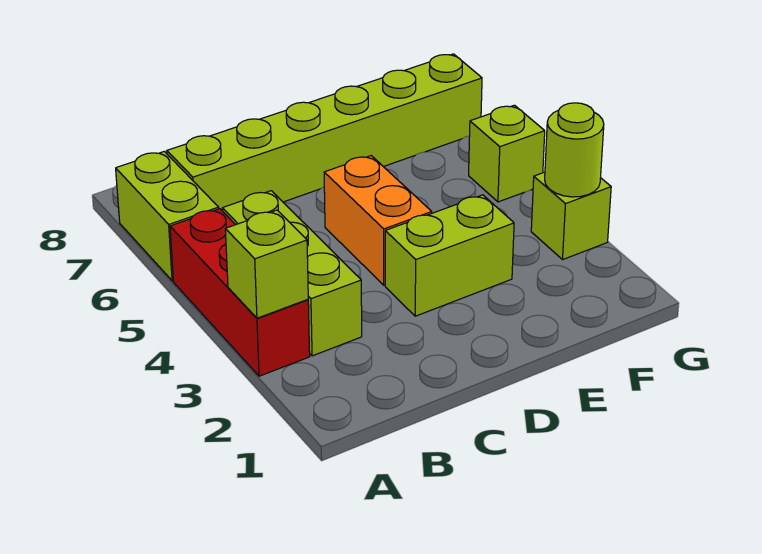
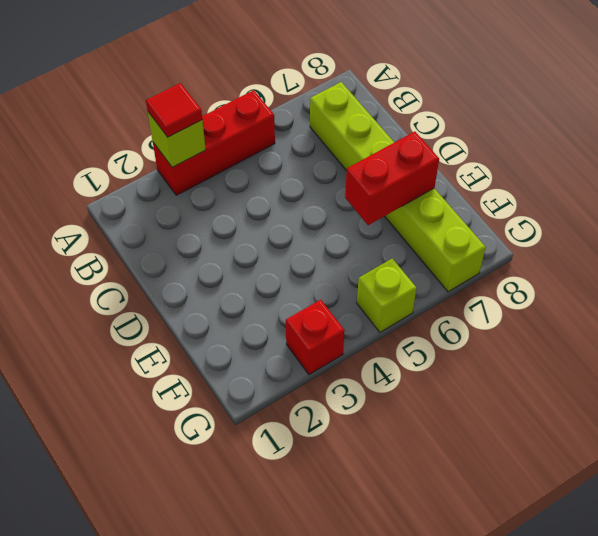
red 1x1 tile [146,83,202,137] -> none
red 1x2 brick [345,132,439,225] -> none
red 1x1 brick [286,300,345,375] -> lime 1x1 brick [531,172,611,259]
none -> lime 1x2 brick [116,151,219,281]
none -> lime 1x3 brick [222,191,362,356]

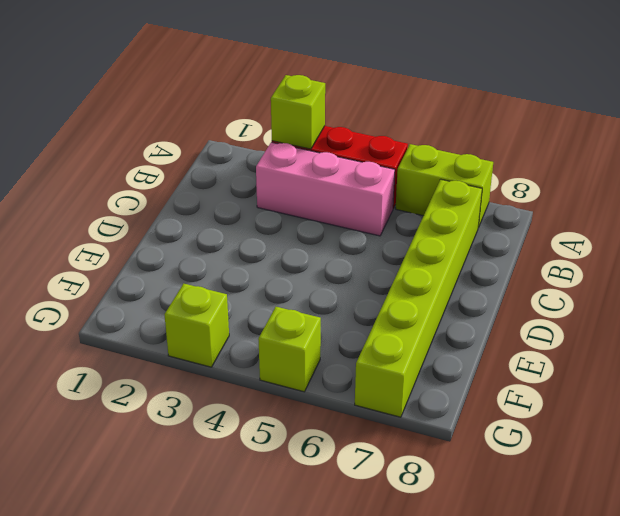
pink 1x3 brick [256,142,395,236] -> lime 1x3 brick [222,191,362,356]
none -> lime 1x2 brick [385,195,514,316]
none -> orange 1x2 brick [324,156,432,285]

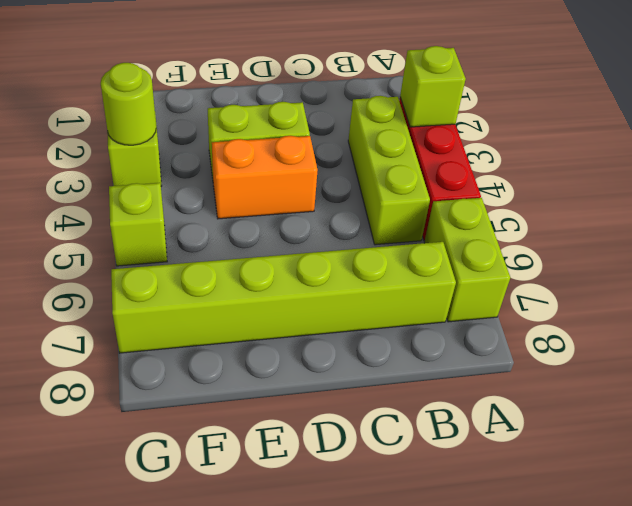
orange 1x2 brick [212,136,318,219] -> orange 1x2 brick turned to [324,156,432,285]

